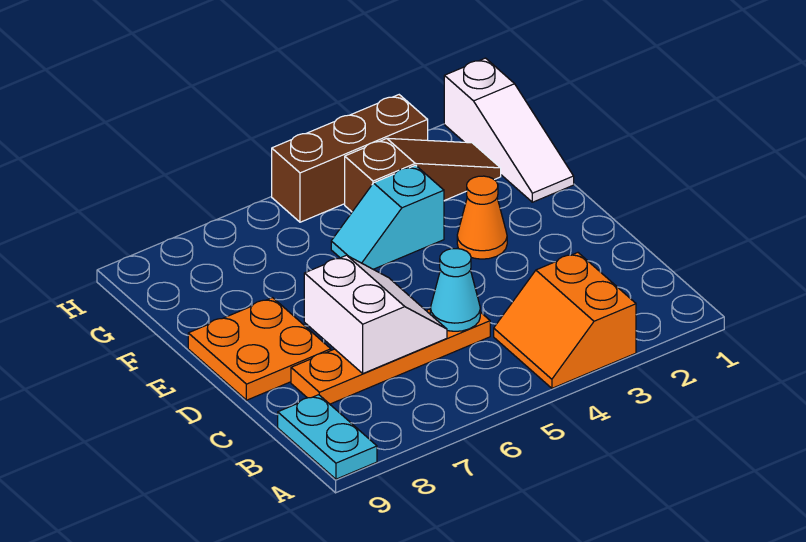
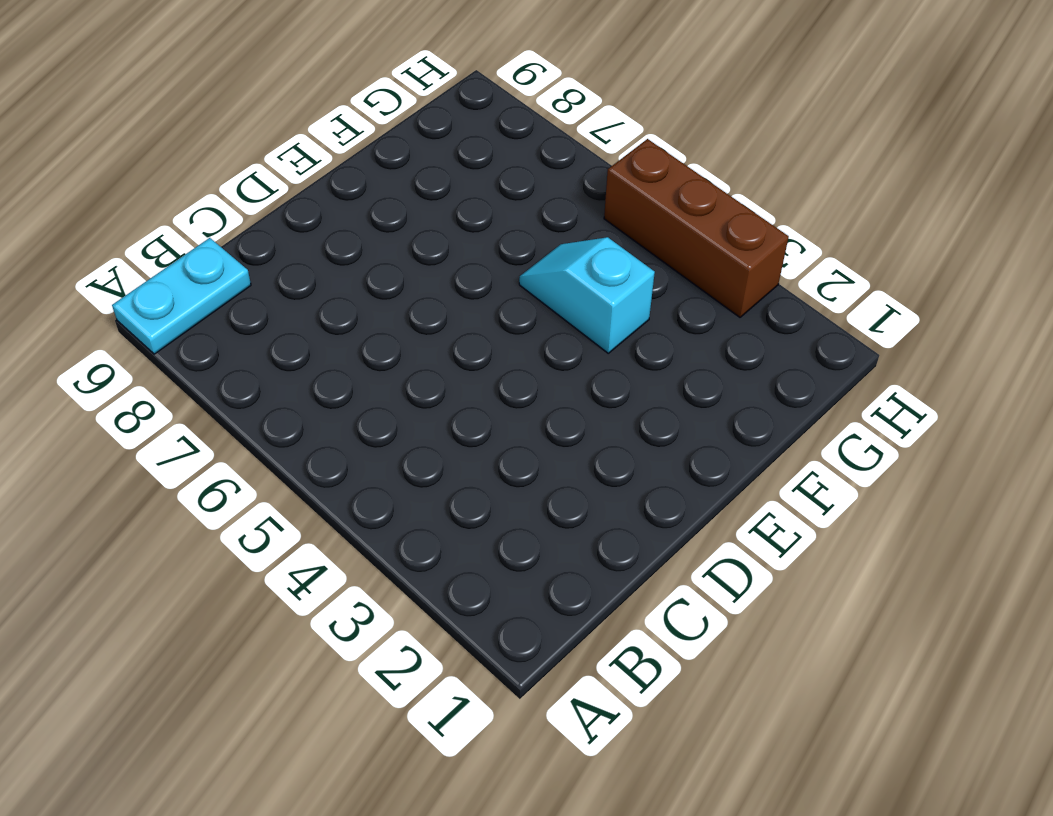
none -> orange 2x2 slope [494,253,636,388]
none -> orange 1x4 plate [291,309,490,404]

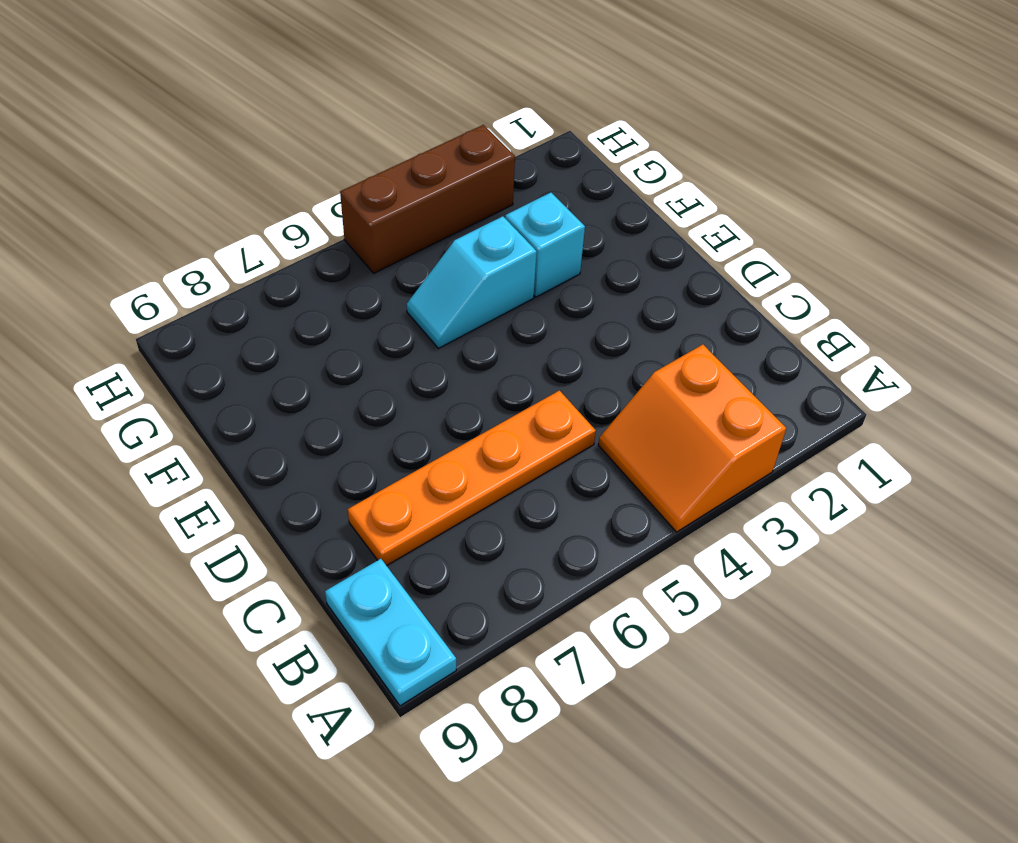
cyan 1x1 brick [505,193,585,297] -> none
none -> orange 2x2 plate [188,298,331,400]
none -> orange 1x1 cone [457,176,507,259]

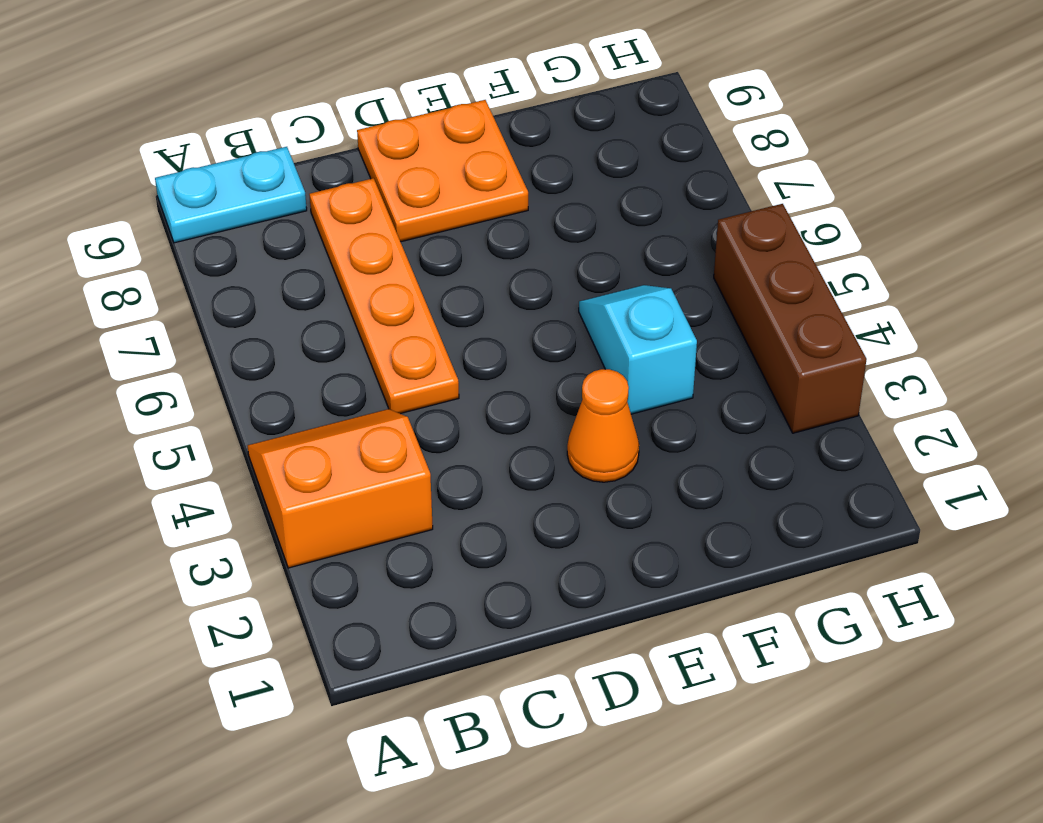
none -> white 1x3 slope [444,58,574,202]
none -> brown 1x3 slope [345,138,501,212]

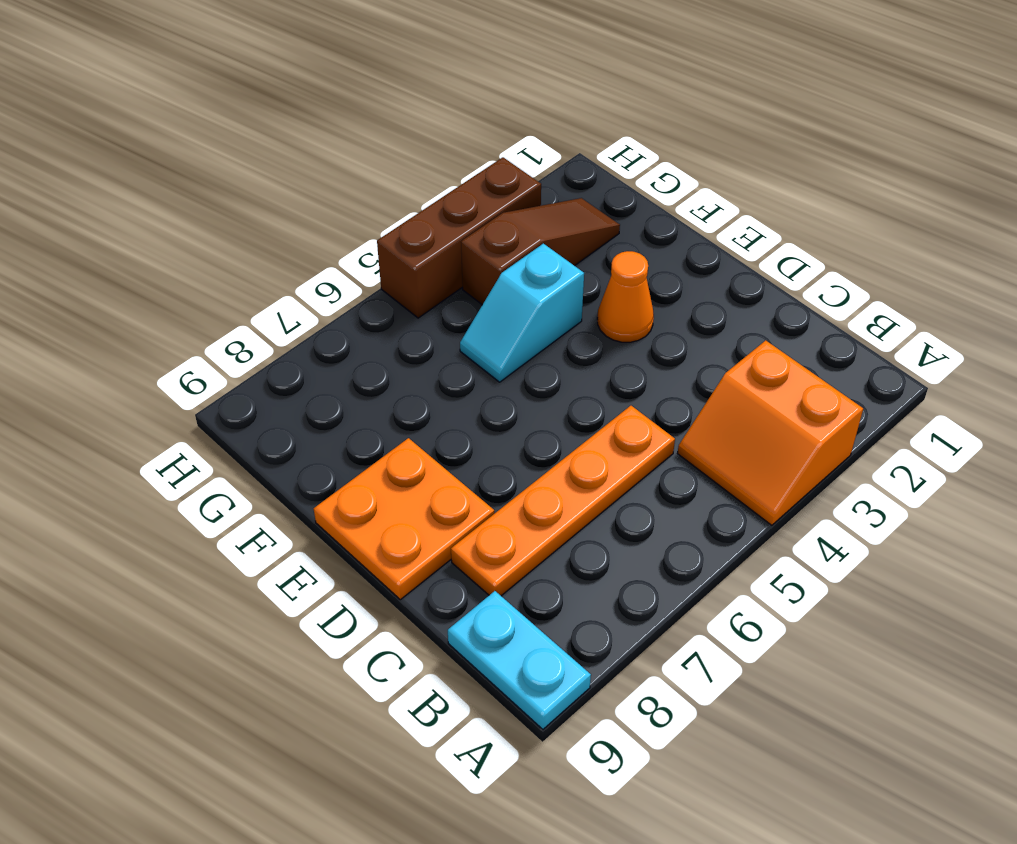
none -> white 1x3 slope [444,58,574,202]
none -> cyan 1x1 cone [430,249,480,331]

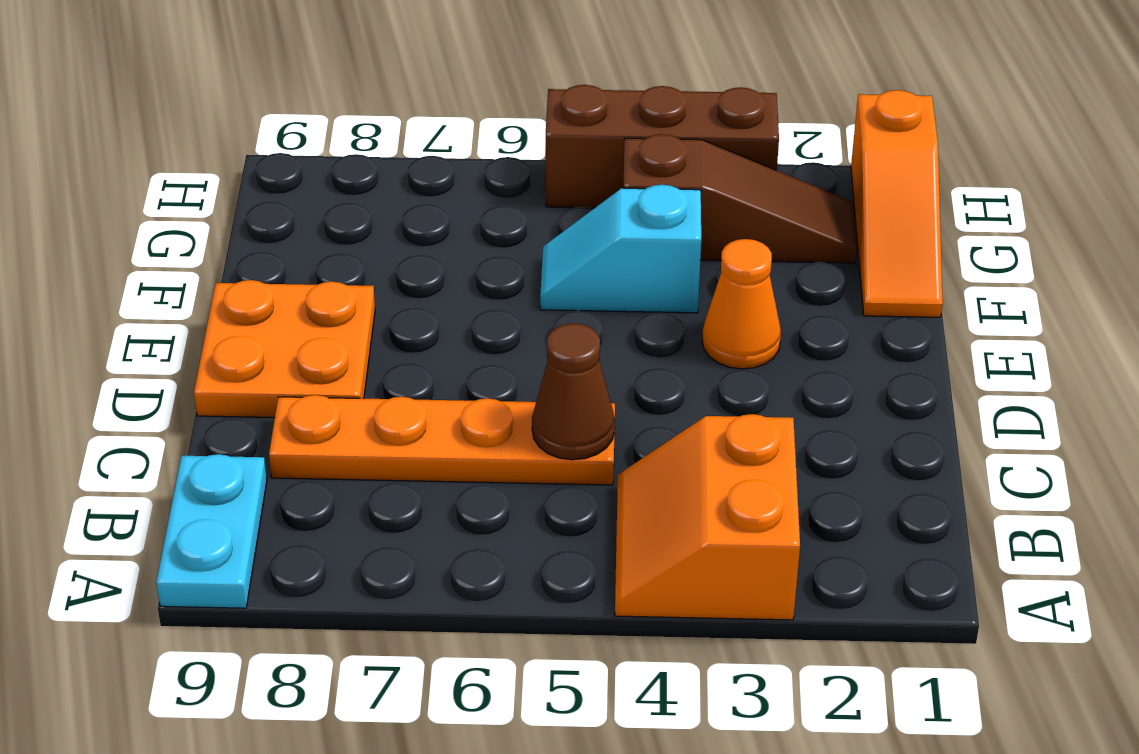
brown 1x1 cone [532,323,615,460] -> cyan 1x1 cone [430,249,480,331]
orange 1x3 slope [851,90,943,317] -> white 1x3 slope [444,58,574,202]
none -> white 2x2 slope [304,255,447,373]

